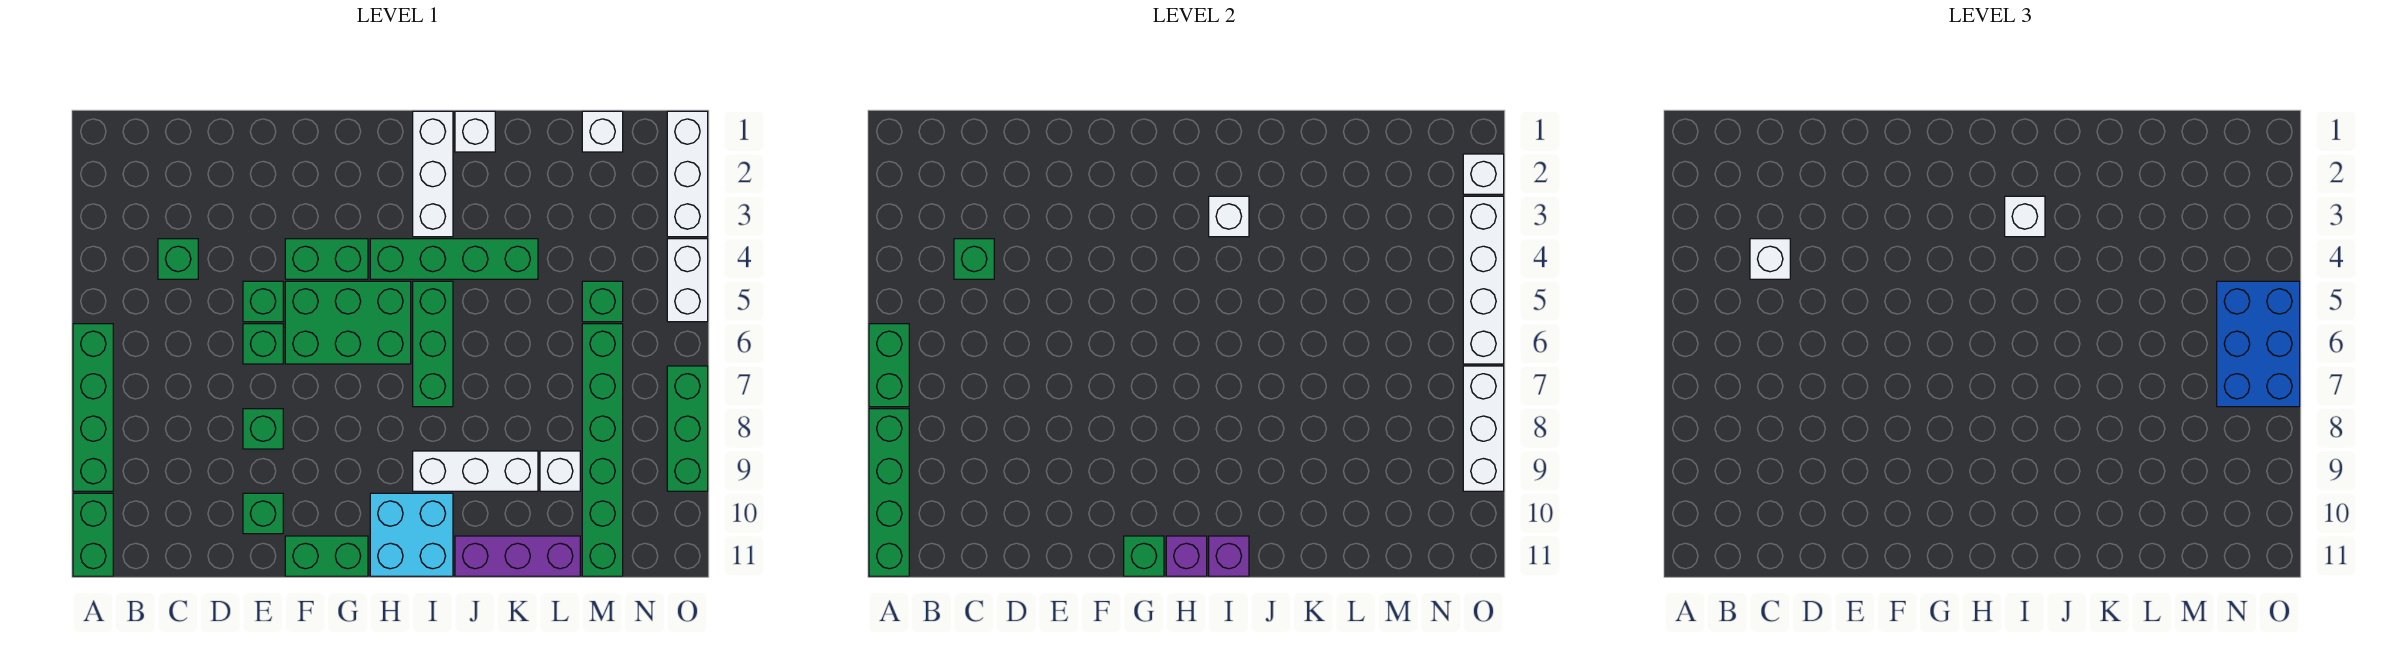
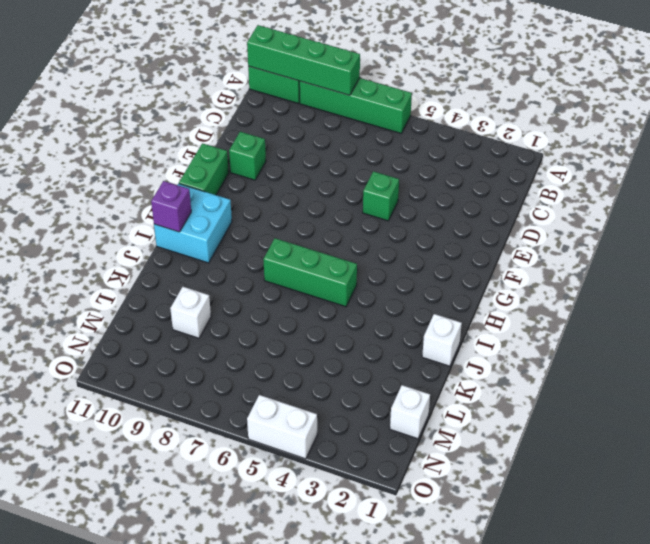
none -> green 1x1 brick [158,239,198,279]
none -> green 1x1 brick [243,324,283,364]
none -> green 1x1 brick [243,409,283,449]
none -> green 1x2 brick [285,239,368,279]

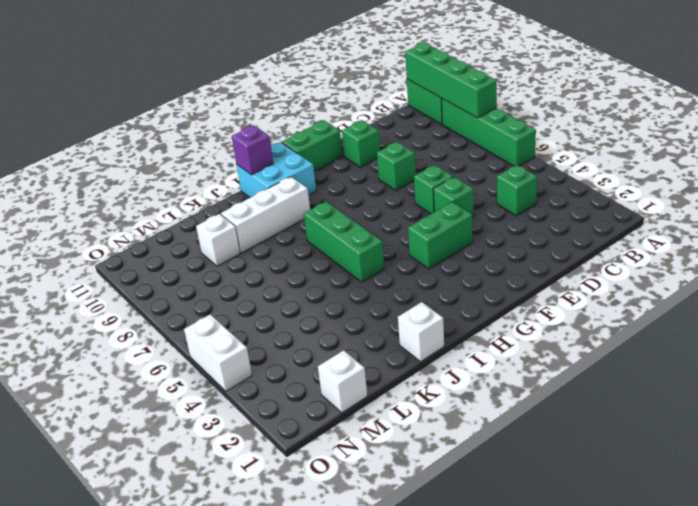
none -> green 2x3 brick [285,281,411,364]
none -> green 1x4 brick [370,239,538,279]
none -> white 1x3 brick [413,111,453,237]
none -> purple 1x3 brick [455,536,580,576]

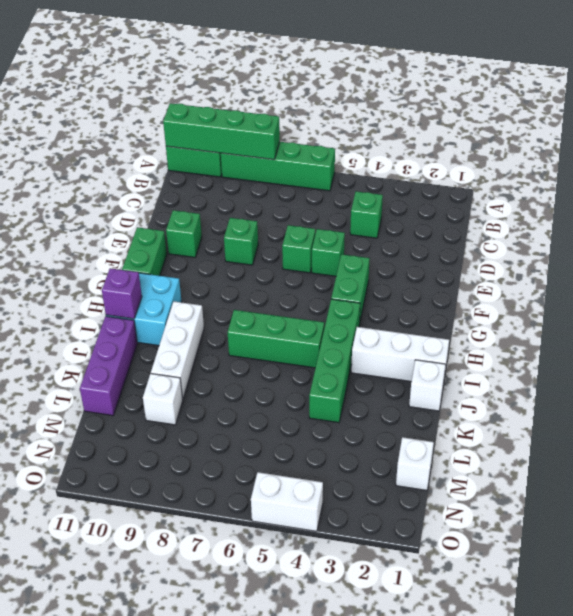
none -> green 2x3 brick [285,281,411,364]
none -> green 1x1 brick [582,281,623,322]
none -> green 1x6 brick [582,324,623,576]
none -> white 1x3 brick [667,111,708,237]

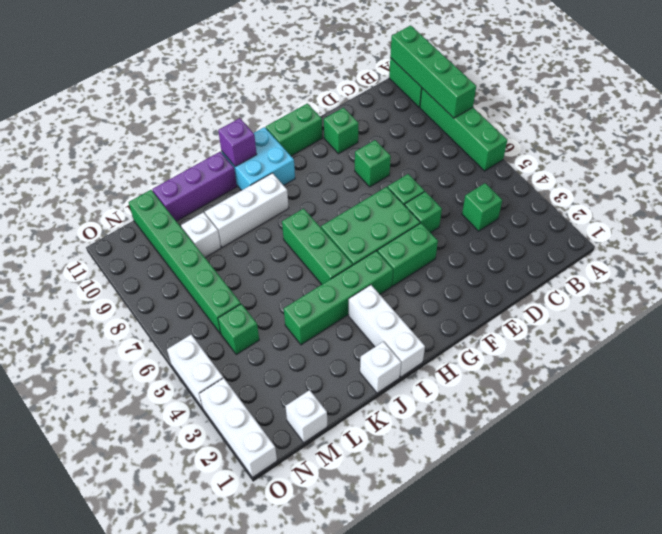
none -> green 1x3 brick [667,366,708,491]
none -> green 1x2 brick [869,324,909,407]
none -> green 1x1 brick [954,239,994,279]
none -> green 1x1 brick [1124,536,1164,576]

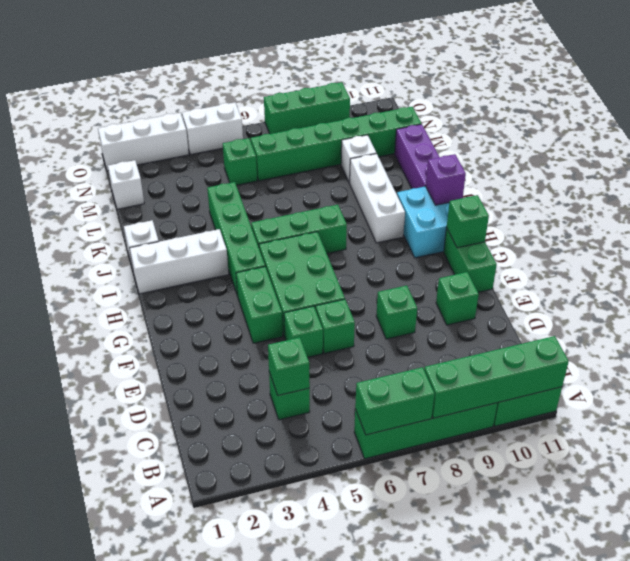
none -> purple 1x1 brick [1166,536,1207,576]
none -> white 1x1 brick [1209,196,1249,237]
none -> white 1x1 brick [1463,154,1504,194]
none -> white 1x4 brick [1463,196,1504,364]

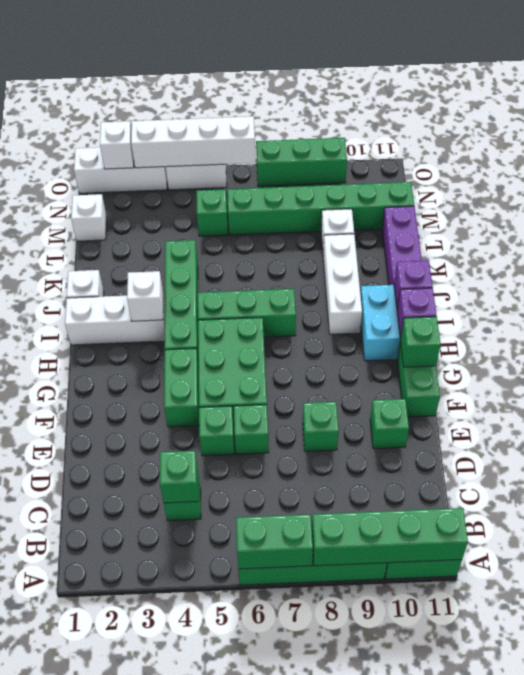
none -> white 1x3 brick [1463,366,1504,491]
none -> white 1x1 brick [1750,239,1790,279]
none -> white 1x1 brick [2005,196,2045,237]
none -> blue 2x3 brick [2217,281,2300,407]

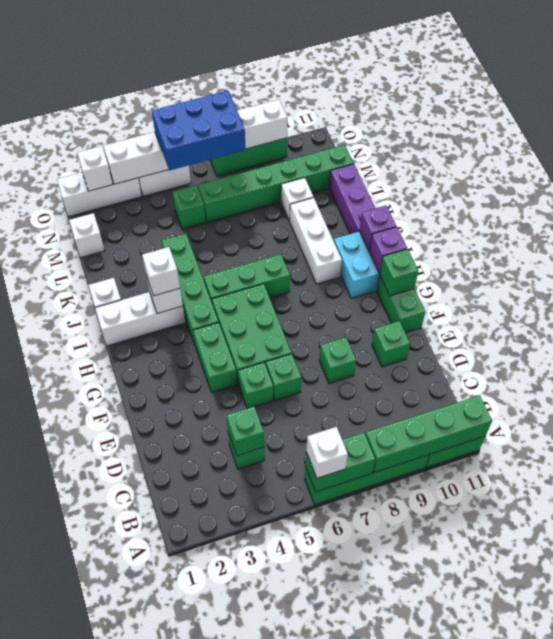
white 1x1 brick [306,427,348,478] -> white 1x1 brick moved to [1750,239,1790,279]

